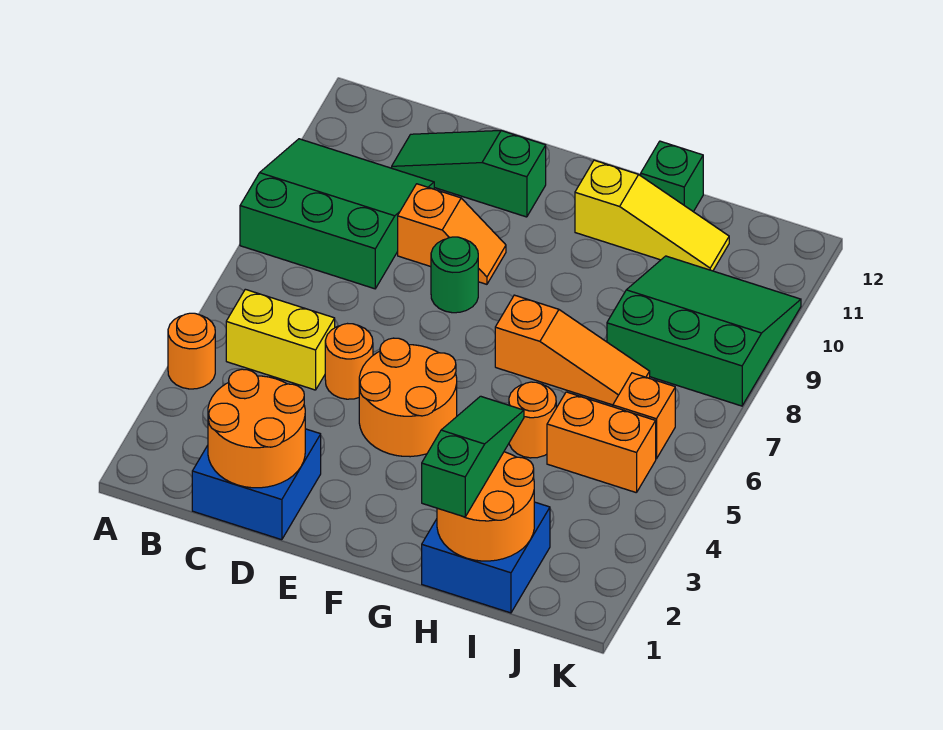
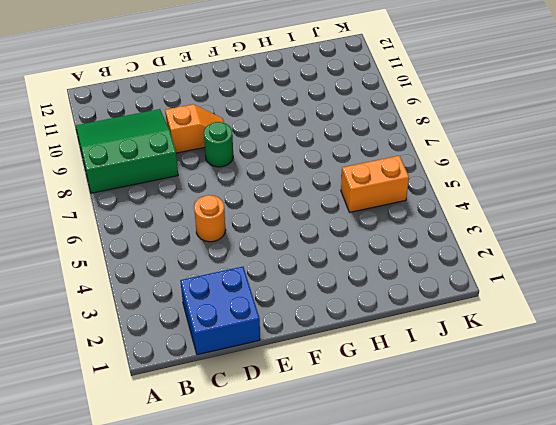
none -> orange 1x1 round brick [168,313,215,389]
none -> yellow 1x2 brick [226,289,335,390]
none -> green 1x3 slope [392,131,546,217]

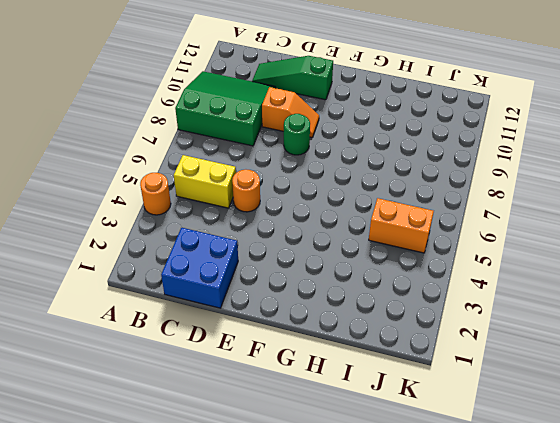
none -> orange 2x2 round brick [359,338,457,457]
none -> orange 1x3 slope [495,295,650,405]
none -> yellow 1x3 slope [575,160,729,271]

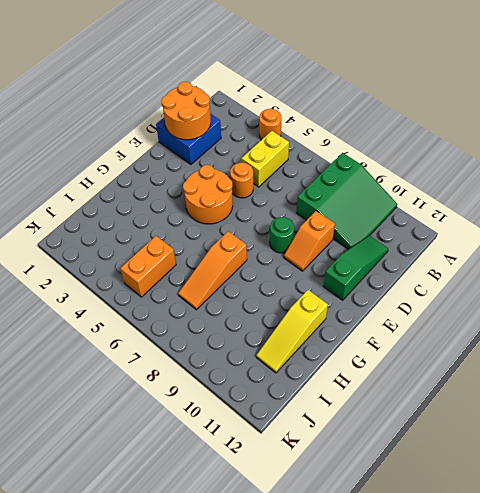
none -> blue 2x2 brick [422,502,550,613]
none -> orange 1x1 round brick [509,382,556,458]
none -> green 1x1 brick [641,141,703,212]

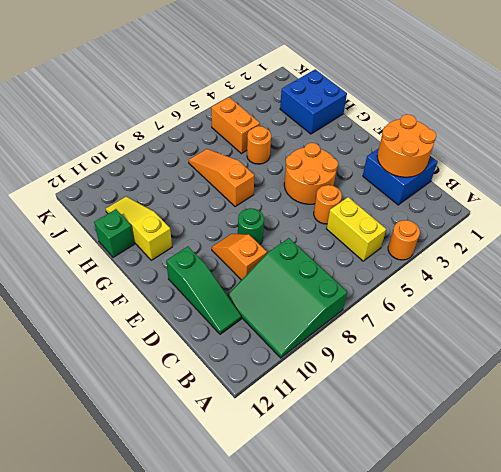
none -> green 3x3 slope [607,256,801,406]
none -> orange 1x1 brick [613,373,675,459]
none -> orange 2x2 round brick [437,452,534,561]

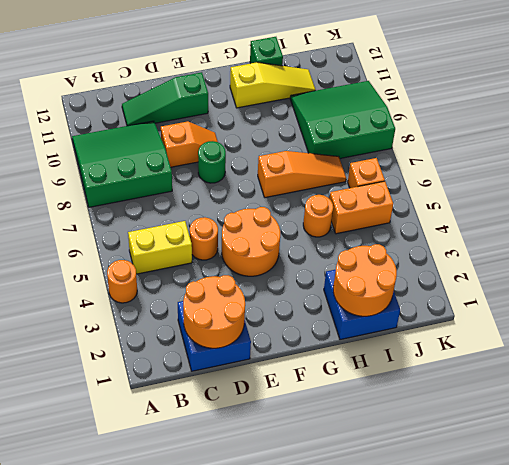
none -> green 1x3 slope [422,396,524,517]

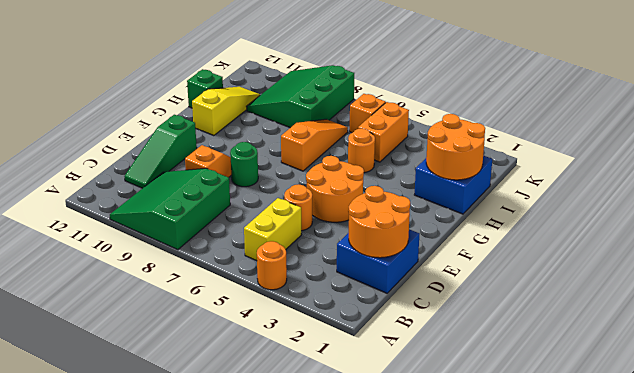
none -> green 1x3 slope [422,396,524,517]

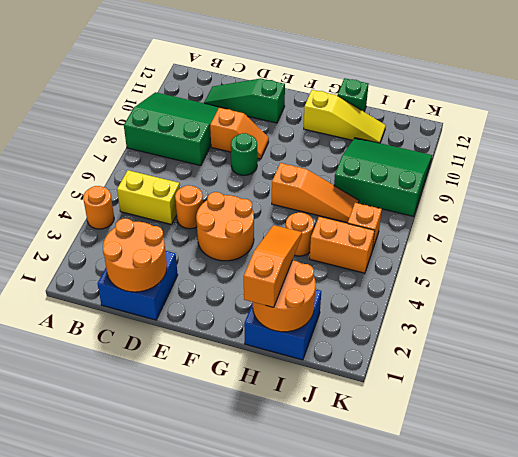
orange 1x3 slope [244,225,302,307] -> green 1x3 slope [422,396,524,517]

